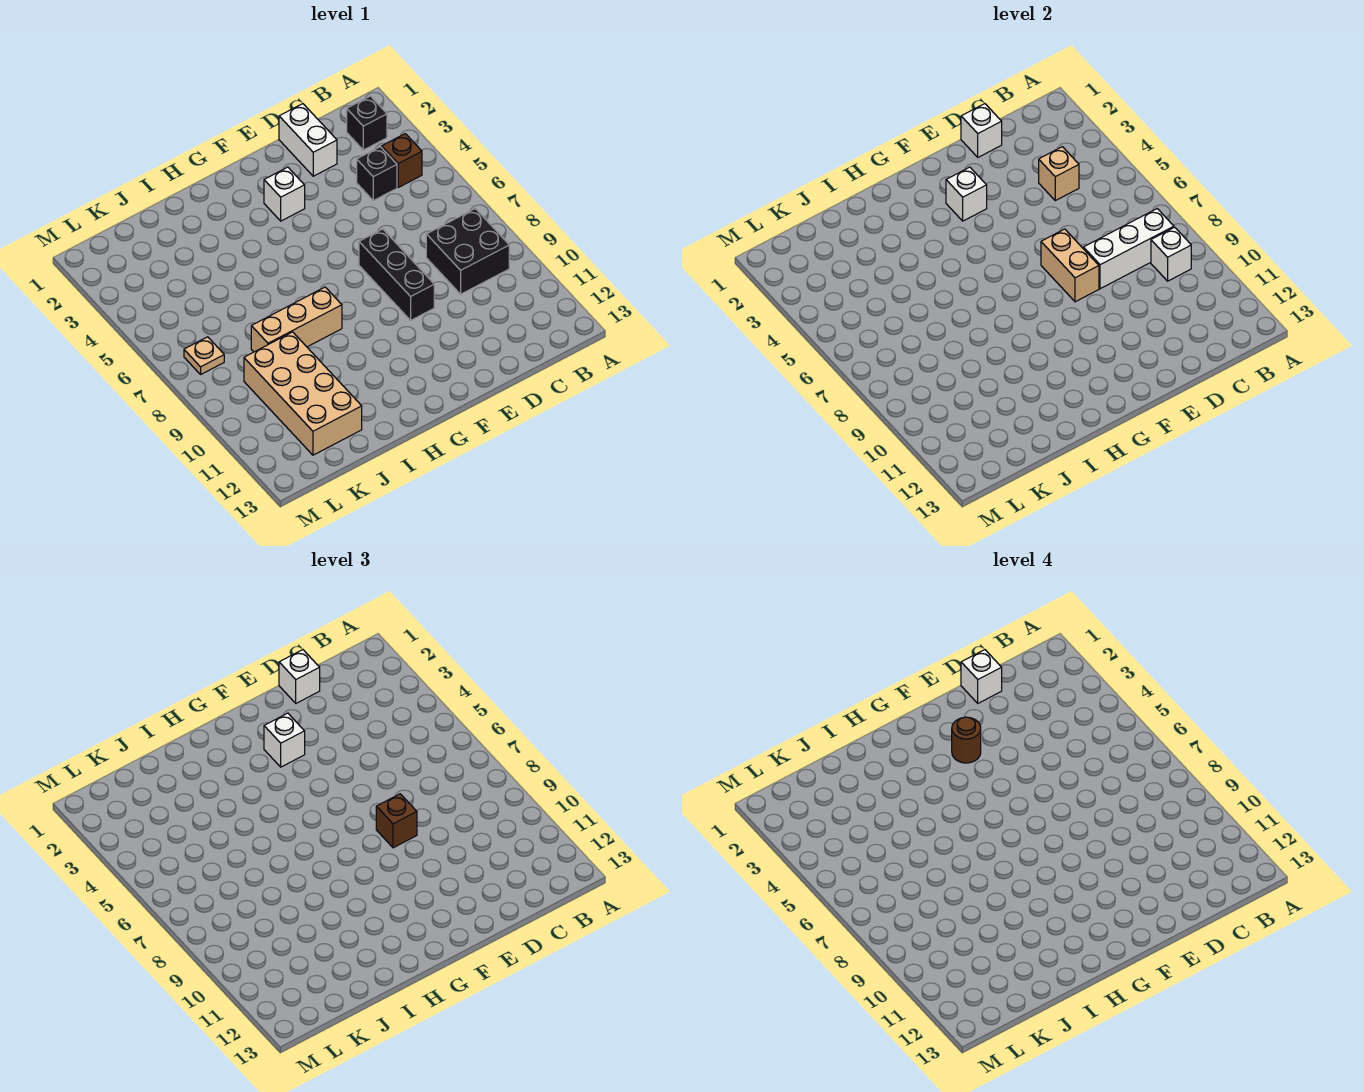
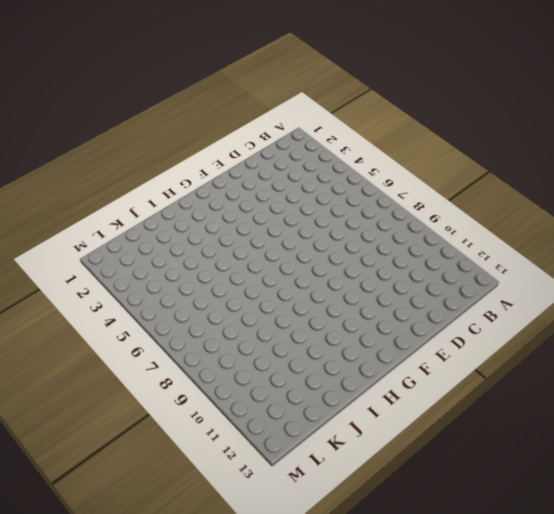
none -> black 1x1 brick [347,96,387,150]
none -> brown 1x1 brick [382,134,422,187]
none -> black 2x2 brick [426,209,509,294]

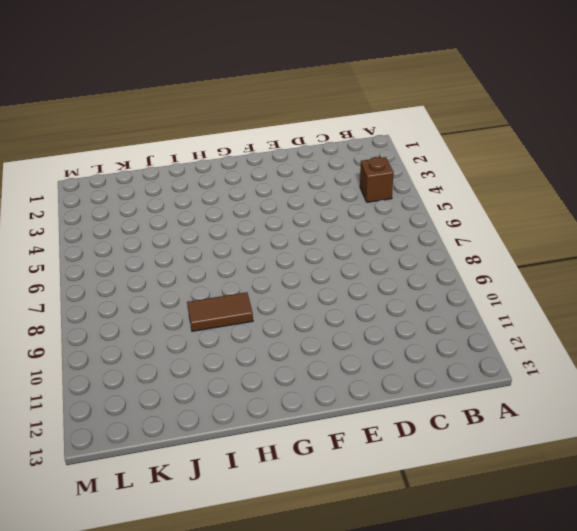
brown 1x2 tile [187,292,253,331] -> none
none -> black 1x1 brick [347,96,387,150]
none -> black 2x2 brick [426,209,509,294]
none -> black 1x1 brick [357,147,397,201]

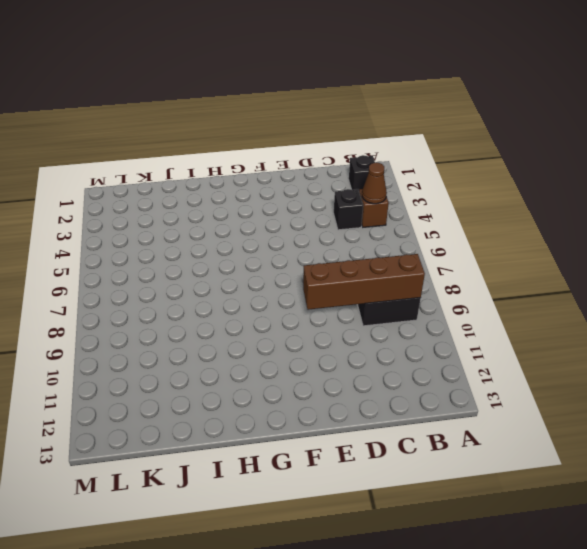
brown 1x1 cone [362,162,387,204] -> none
brown 1x4 brick [303,254,425,310] -> white 1x1 brick [1151,227,1191,281]
none -> white 1x2 brick [279,104,337,176]
none -> black 1x3 brick [359,229,434,320]
none -> white 1x1 brick [264,167,305,221]

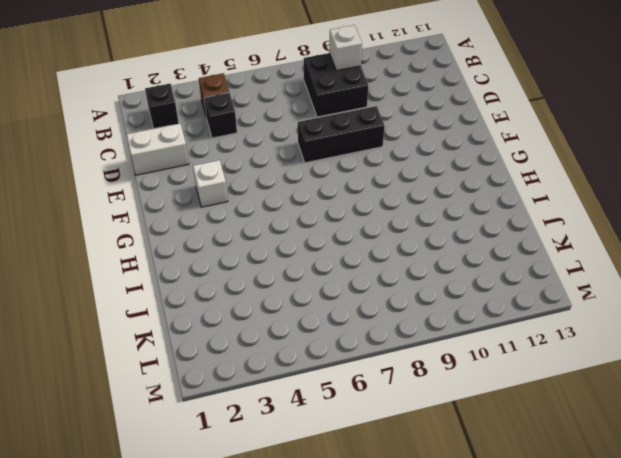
none -> tan 1x3 brick [251,287,342,352]
none -> tan 2x4 brick [244,332,362,455]
none -> tan 1x1 plate [184,337,224,374]

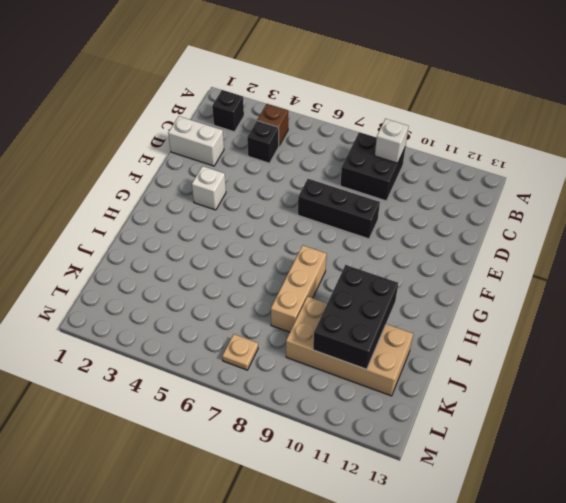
black 2x3 brick [313,265,398,369] -> none
none -> white 1x3 brick [1083,209,1174,289]
none -> tan 1x1 brick [1039,147,1079,201]
none -> white 1x1 brick [961,104,1002,157]

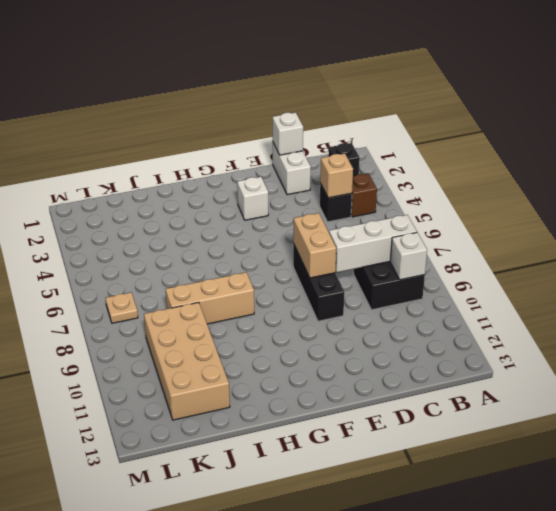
none -> white 1x1 brick [946,167,987,221]
none -> white 1x1 brick [279,650,320,703]
none -> brown 1x1 brick [376,794,417,848]

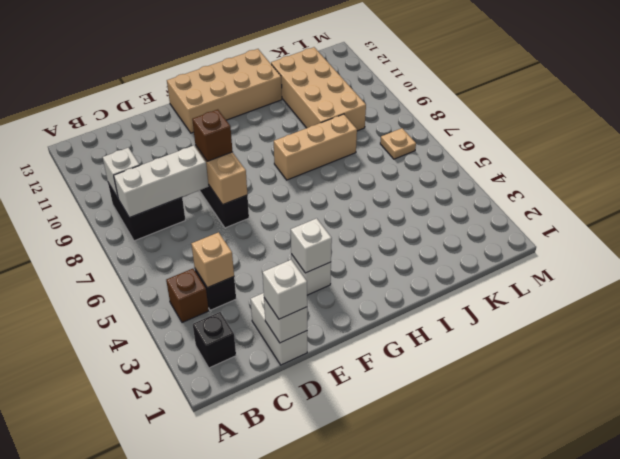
tan 2x4 brick [167,49,282,133] -> none
none -> white 1x1 brick [264,713,305,767]
none -> white 1x1 brick [961,650,1002,703]
none -> brown 1x1 round brick [952,717,981,763]

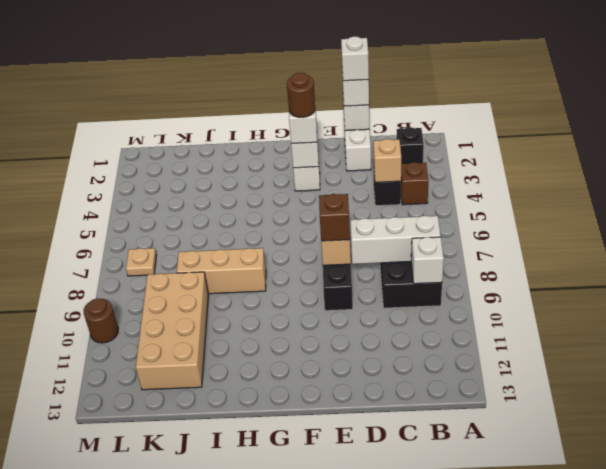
brown 1x1 round brick [84,298,118,343] -> none

